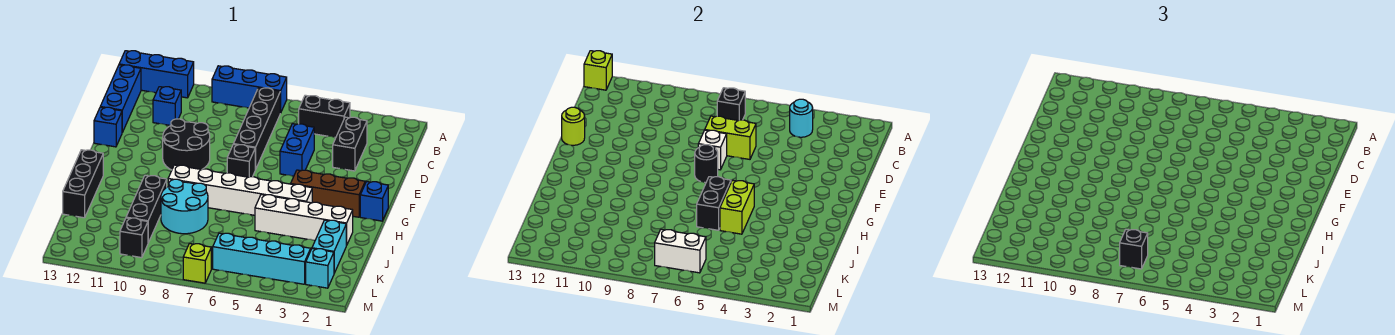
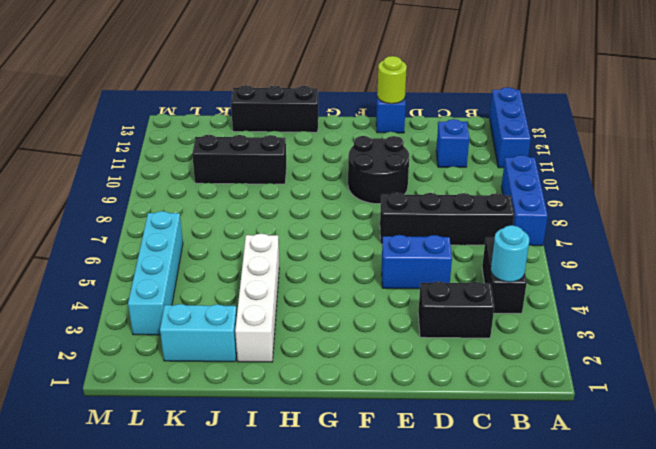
none -> blue 1x3 brick [100,65,141,132]
none -> black 1x1 brick [227,144,255,177]
none -> blue 1x1 brick [360,182,388,221]
none -> brown 1x3 brick [291,170,365,217]

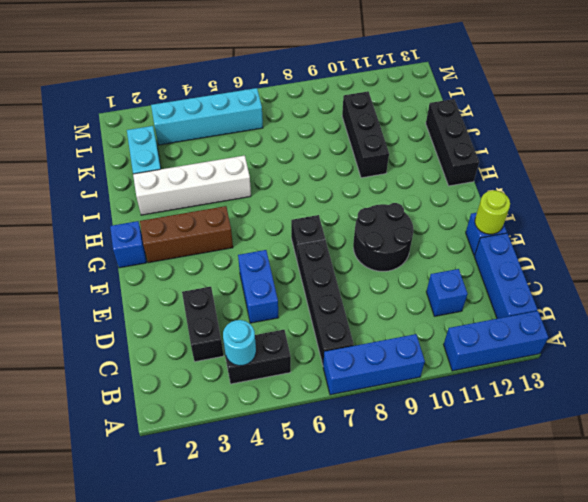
none -> white 1x6 brick [168,165,312,215]
none -> cyan 2x2 round brick [161,179,208,234]
none -> cyan 1x1 brick [306,249,334,288]
none -> black 1x1 brick [120,218,148,258]

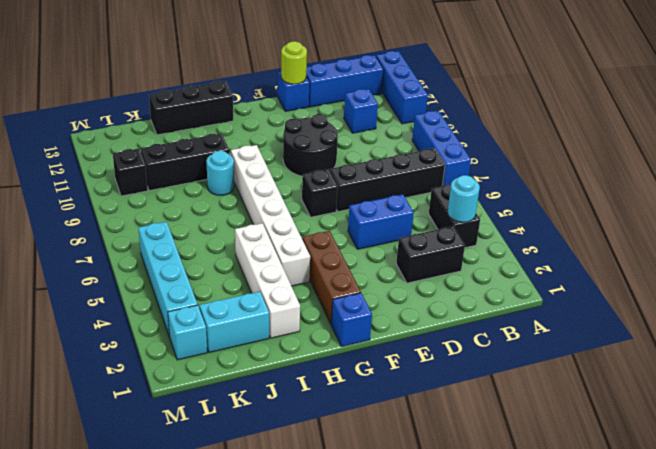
cyan 1x1 round brick [206,151,234,195] -> cyan 2x2 round brick [161,179,208,234]
none -> lime 1x1 brick [183,244,211,283]
none -> lime 1x1 brick [584,51,612,90]
none -> black 1x1 brick [717,88,745,121]
none -> lime 1x2 brick [705,116,756,159]

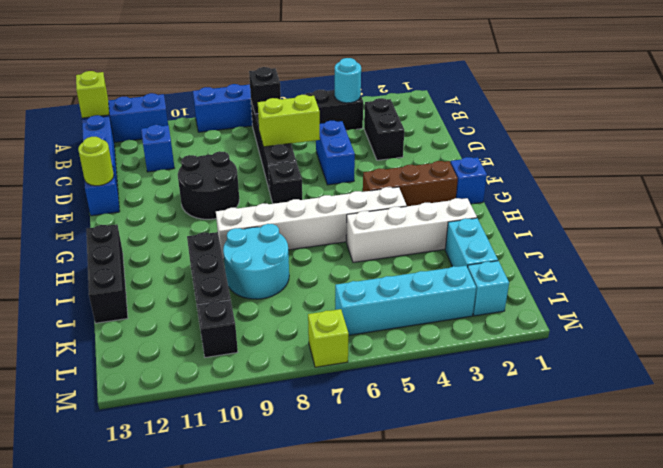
none -> white 1x1 brick [698,130,727,170]
none -> black 1x1 round brick [695,145,718,182]
none -> lime 1x2 brick [720,180,754,234]
none -> black 1x2 brick [697,177,731,230]

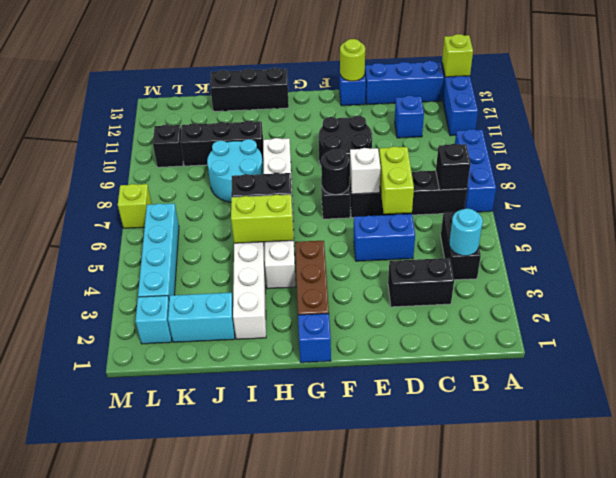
none -> white 1x2 brick [655,229,706,273]
none -> black 1x1 brick [1120,229,1148,269]

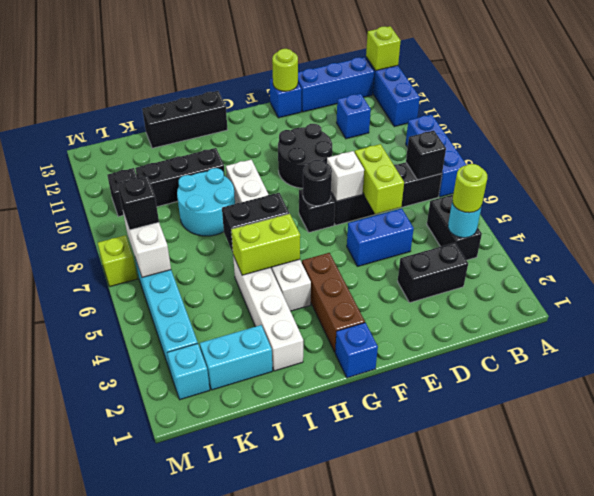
lime 1x1 round brick [452,164,487,213] -> none

